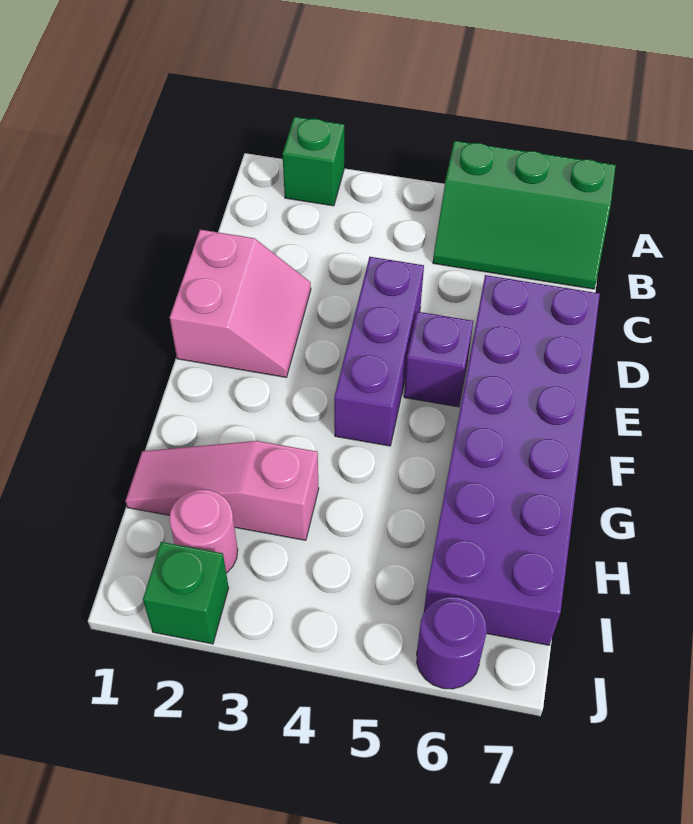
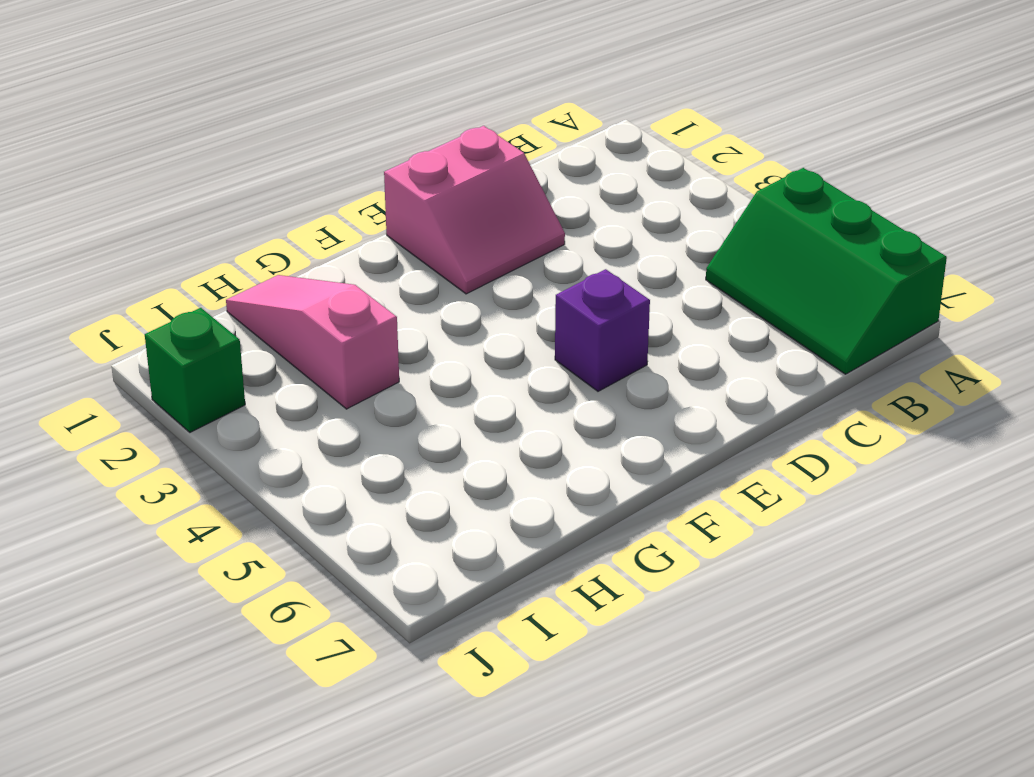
none -> green 1x1 brick [283,117,344,206]
none -> purple 1x3 brick [334,257,424,446]

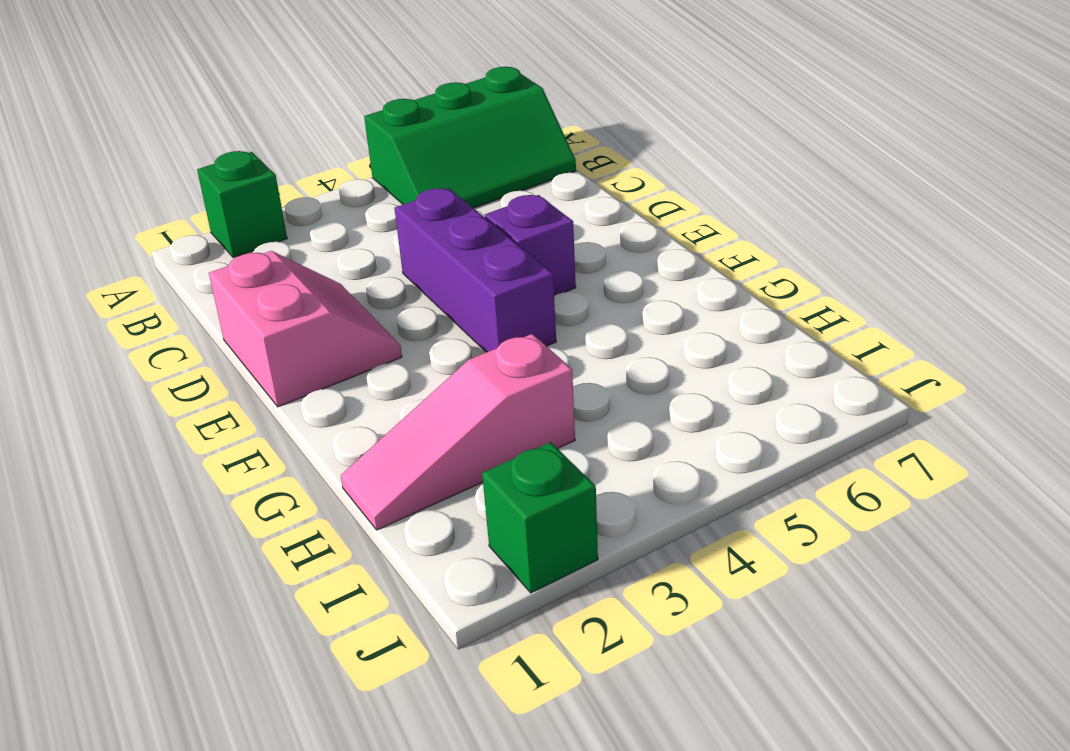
none -> purple 2x6 brick [424,275,600,645]
none -> pink 1x1 round brick [169,490,238,573]

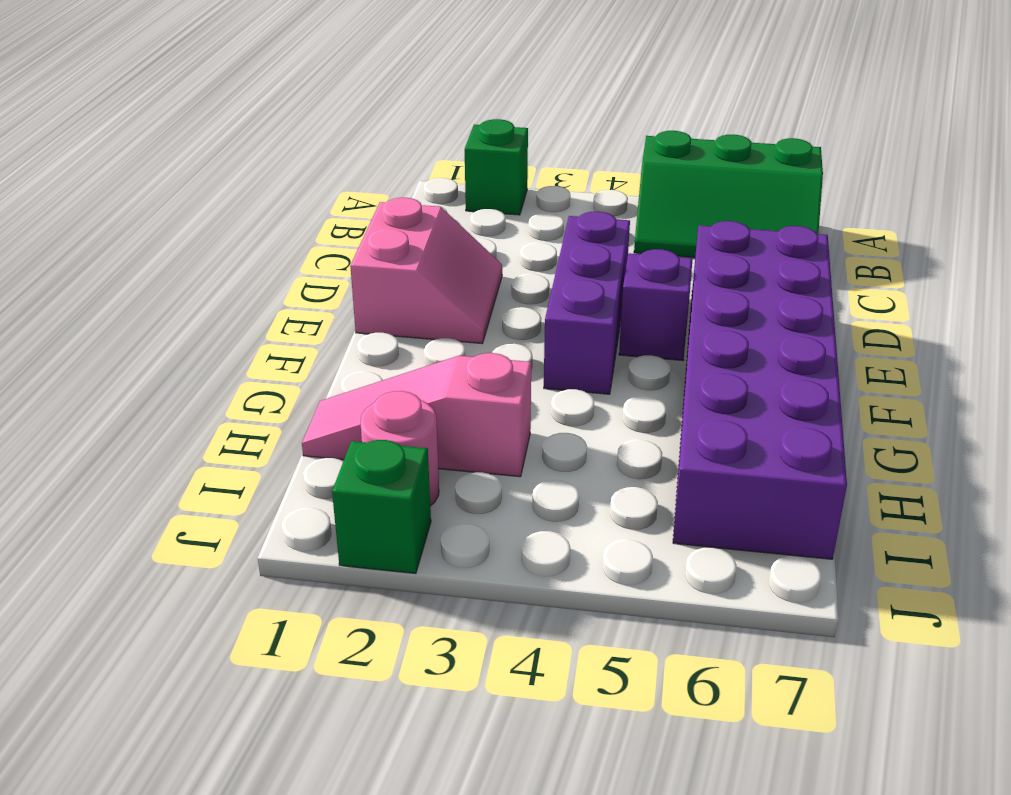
none -> purple 1x1 round brick [417,597,487,689]

